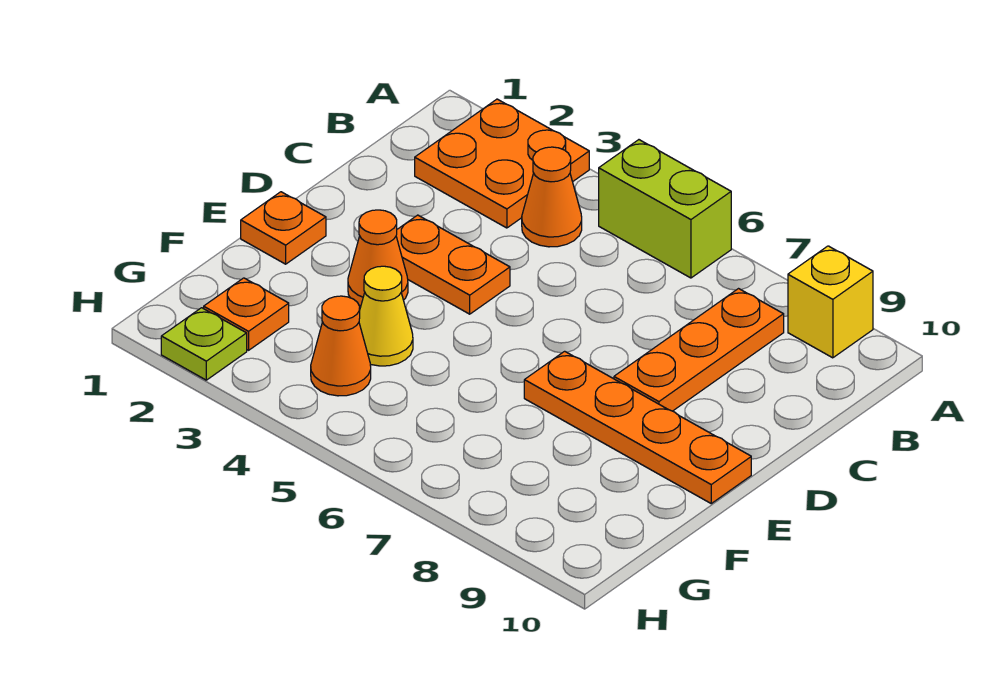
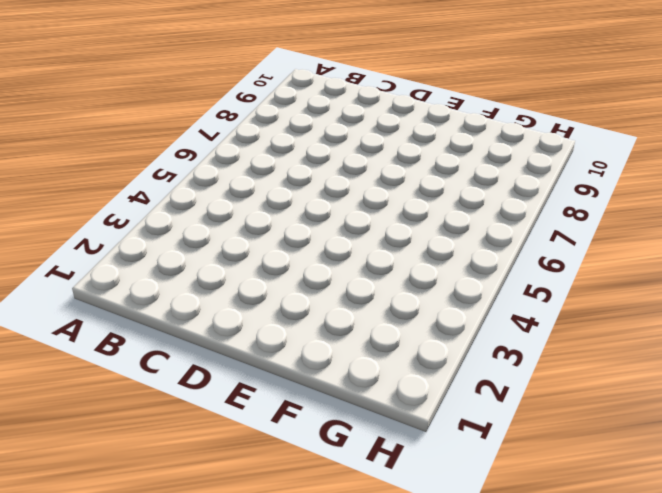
none -> orange 2x2 plate [415,99,589,228]
none -> lime 1x2 brick [599,140,731,278]
none -> yellow 1x1 brick [788,246,873,358]

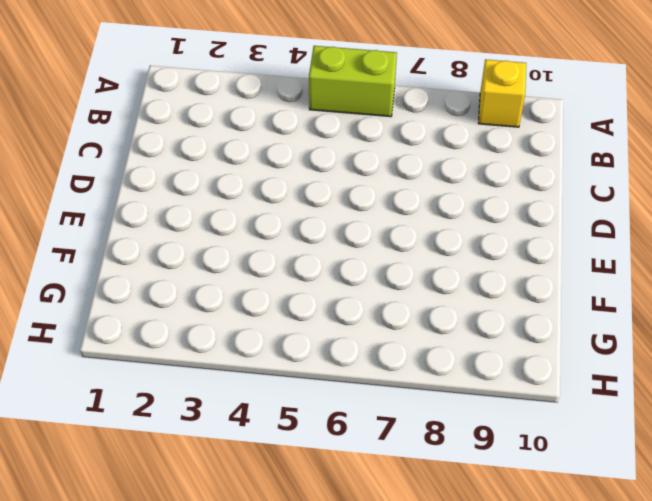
none -> orange 2x2 plate [415,99,589,228]
none -> orange 1x1 cone [522,147,582,247]
none -> orange 1x3 plate [614,289,784,411]

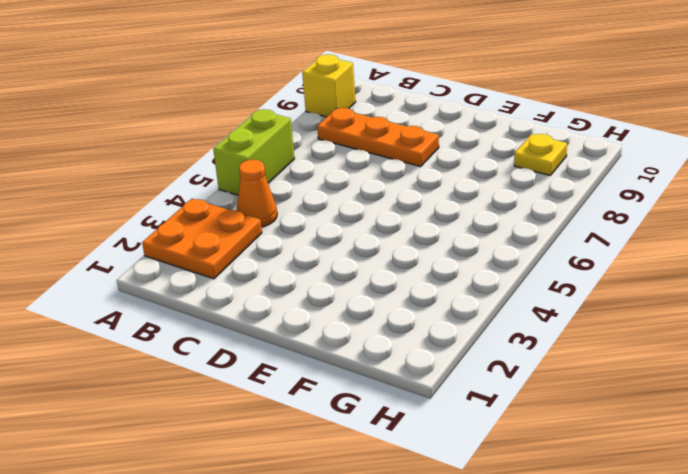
yellow 1x1 plate [514,134,567,176] -> none
none -> orange 1x2 plate [396,215,510,314]
none -> orange 1x1 plate [241,192,326,264]
none -> orange 1x1 cone [348,210,408,306]

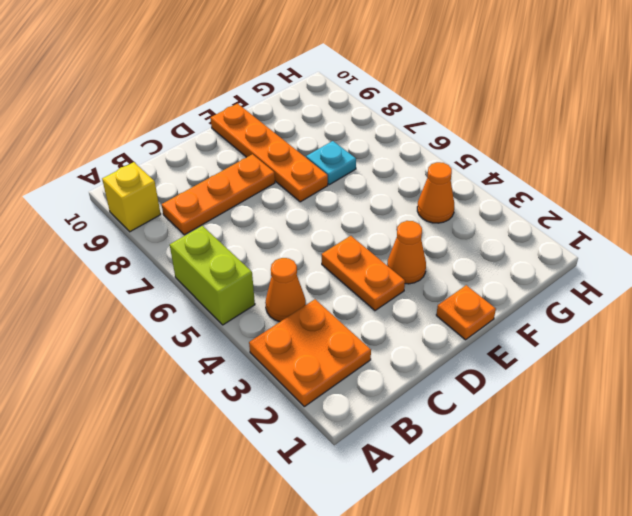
cyan 1x1 plate [306,141,356,185] -> none
none -> yellow 1x1 cone [359,266,413,366]
none -> orange 1x1 plate [204,278,289,350]
none -> lime 1x1 plate [161,308,247,380]

